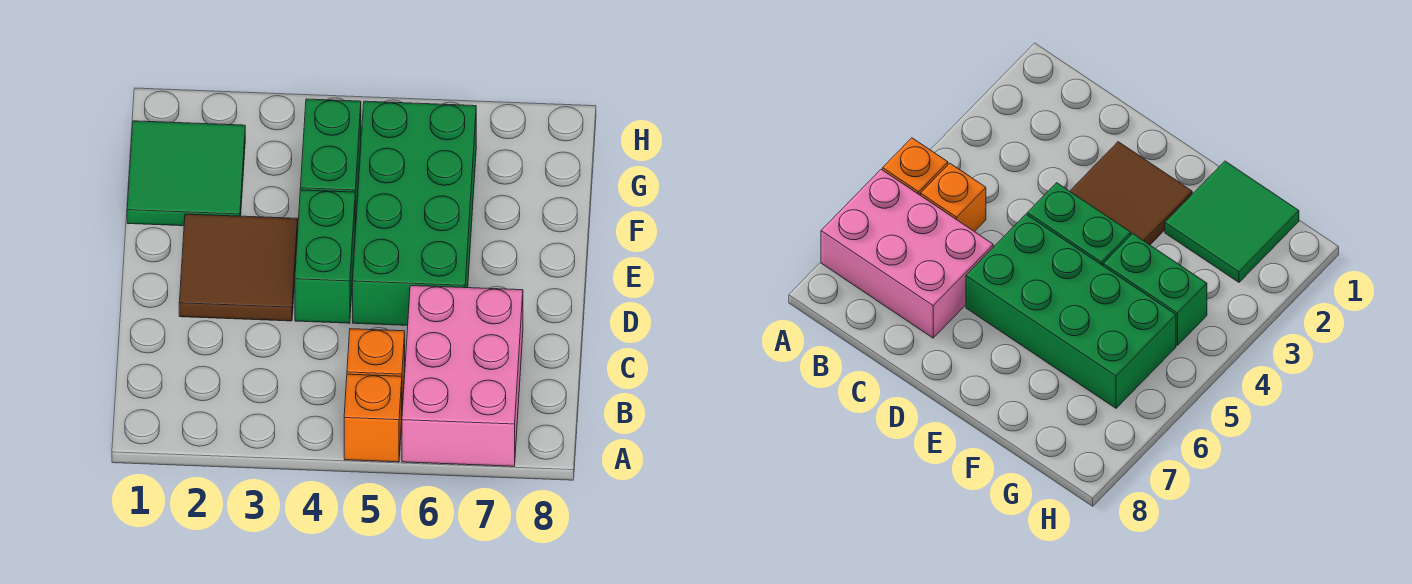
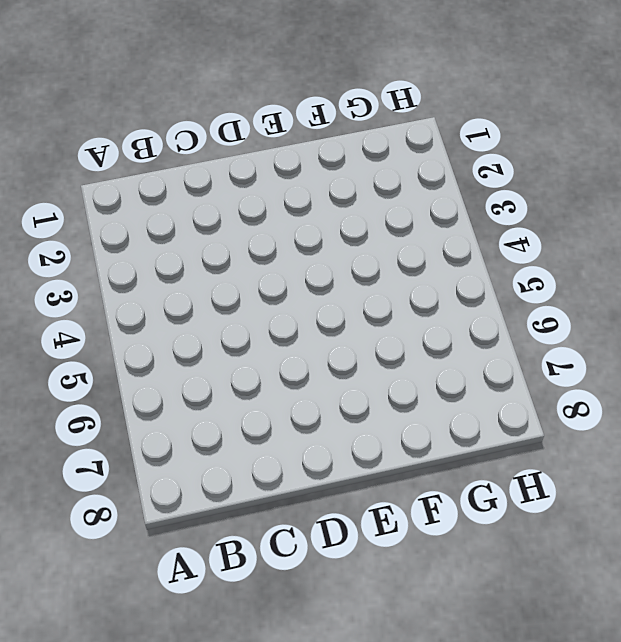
none -> orange 1x1 brick [344,374,402,462]
none -> pink 2x3 brick [402,286,523,466]

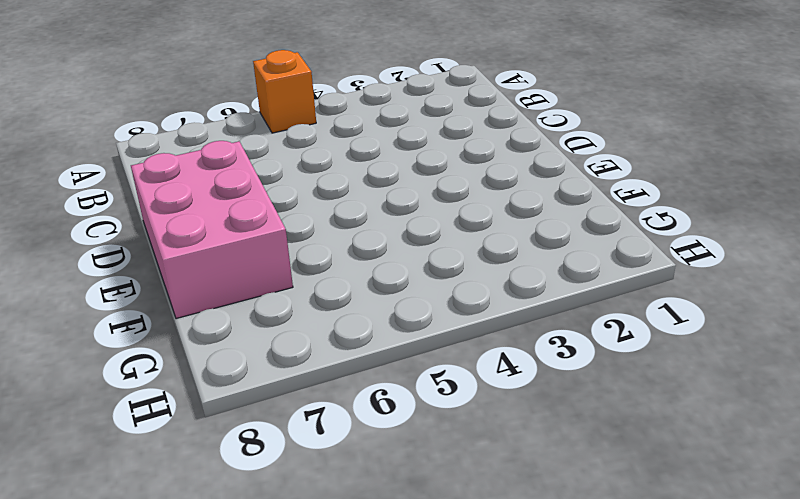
pink 2x3 brick [131,141,293,319] -> pink 2x3 brick moved to [402,286,523,466]
none -> orange 1x1 brick [347,329,405,408]
none -> brown 2x2 tile [179,214,298,321]

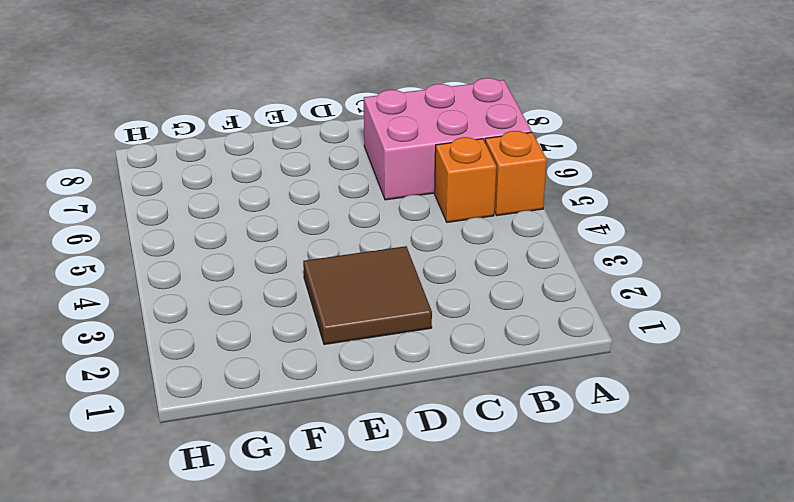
none -> green 1x2 brick [295,190,355,323]
none -> green 2x4 brick [353,101,476,325]

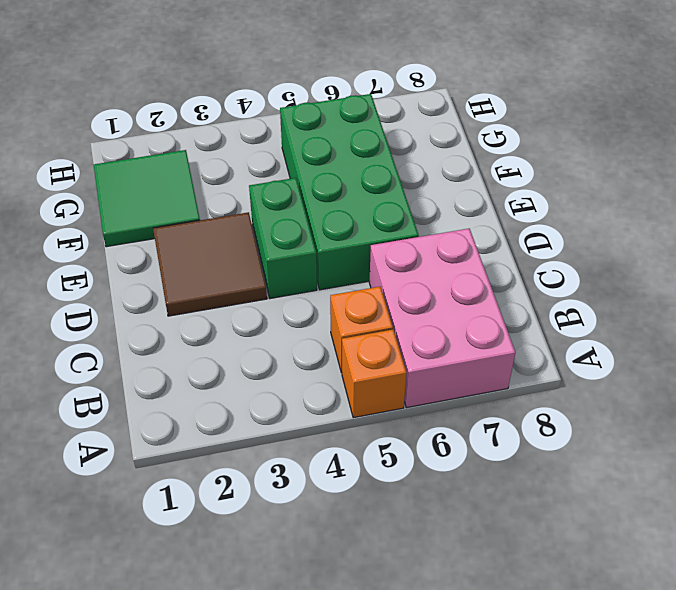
none -> green 1x2 brick [300,99,361,231]

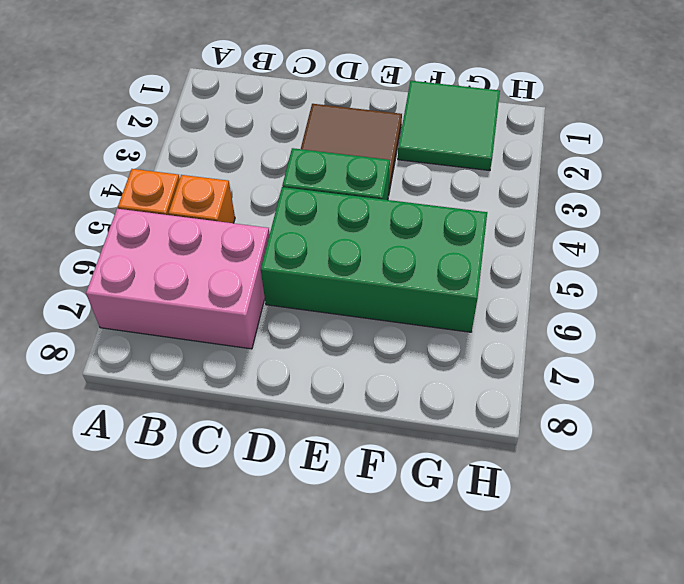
none -> green 1x2 brick [300,99,361,231]

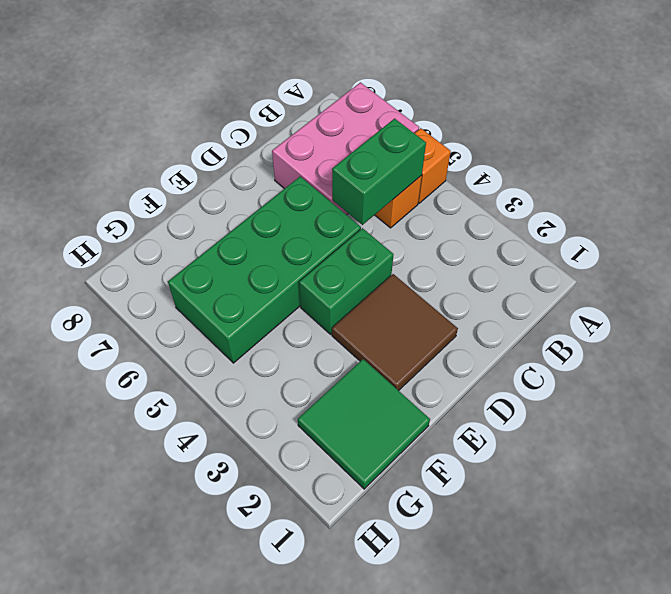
green 1x2 brick [332,119,426,225] -> green 1x2 brick moved to [300,99,361,231]

